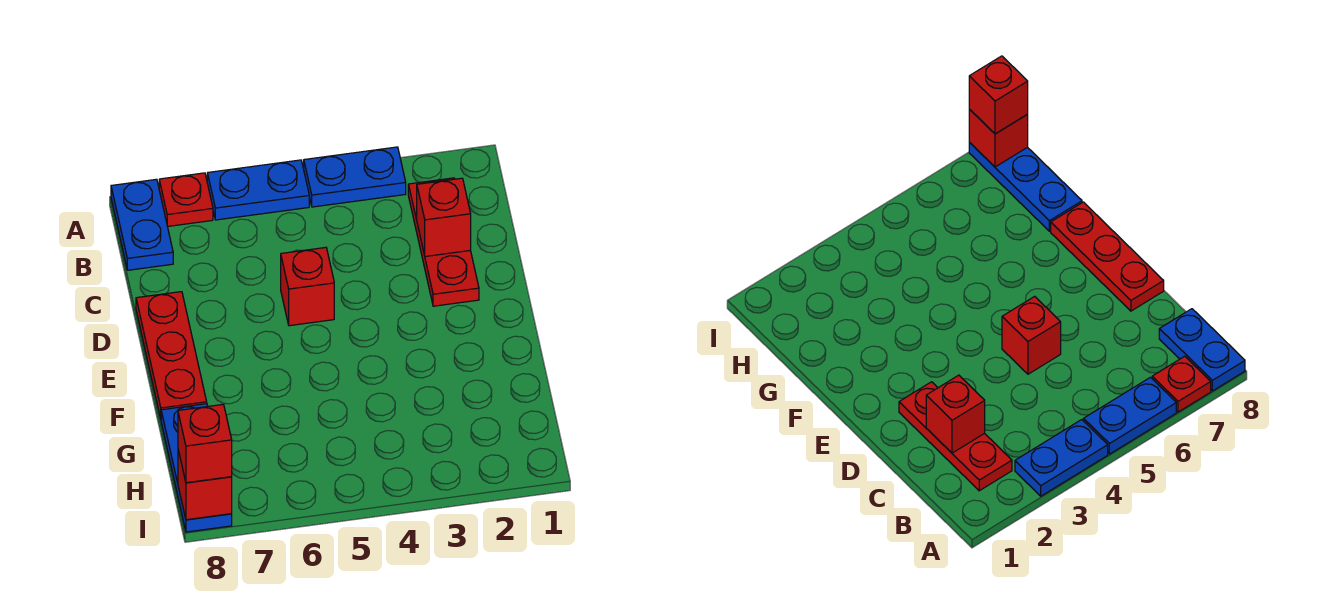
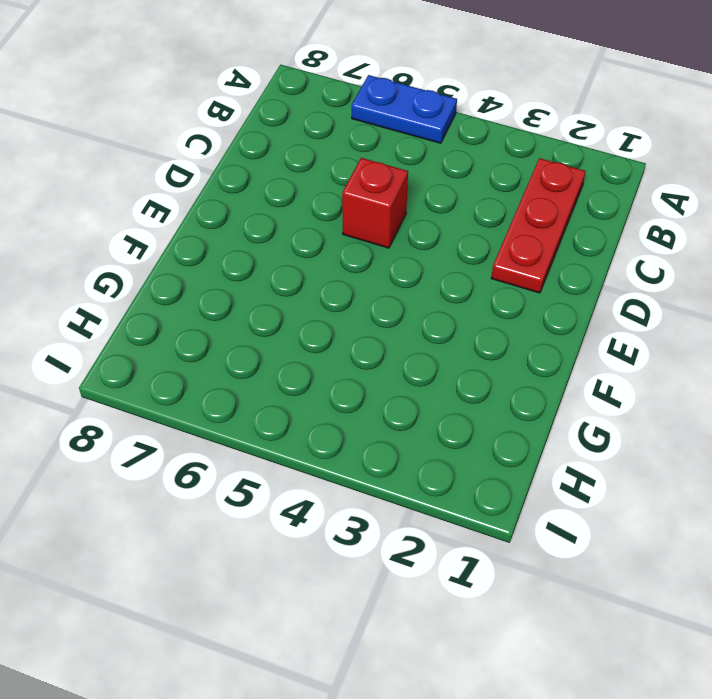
none -> blue 1x2 plate [304,147,406,207]
none -> red 1x1 plate [159,173,213,226]

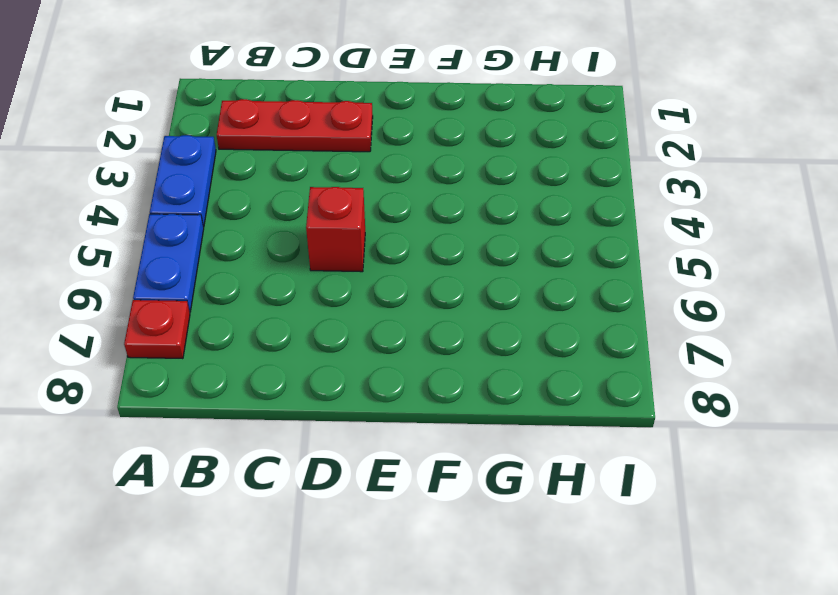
none -> blue 1x2 plate [111,179,173,270]
none -> red 1x3 plate [136,292,207,418]

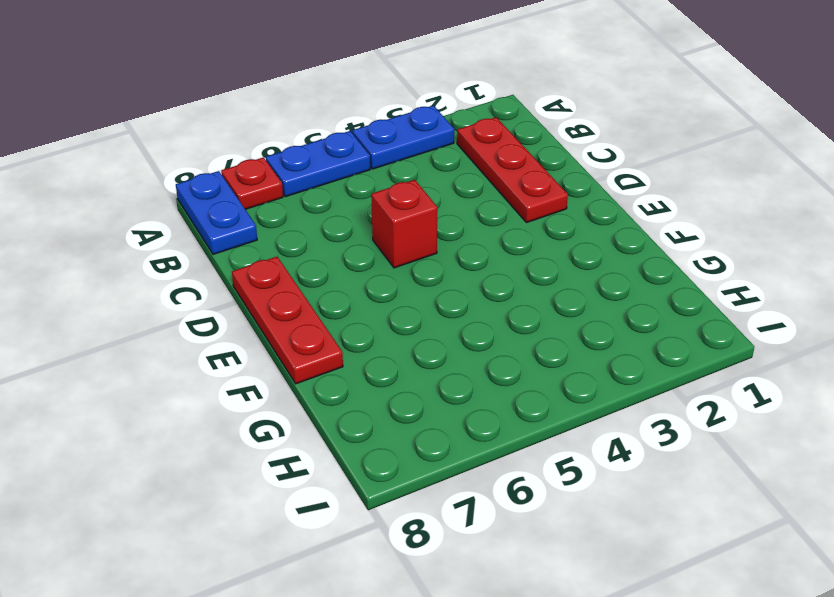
none -> blue 1x3 plate [161,404,232,532]
none -> red 1x1 brick [417,178,471,256]

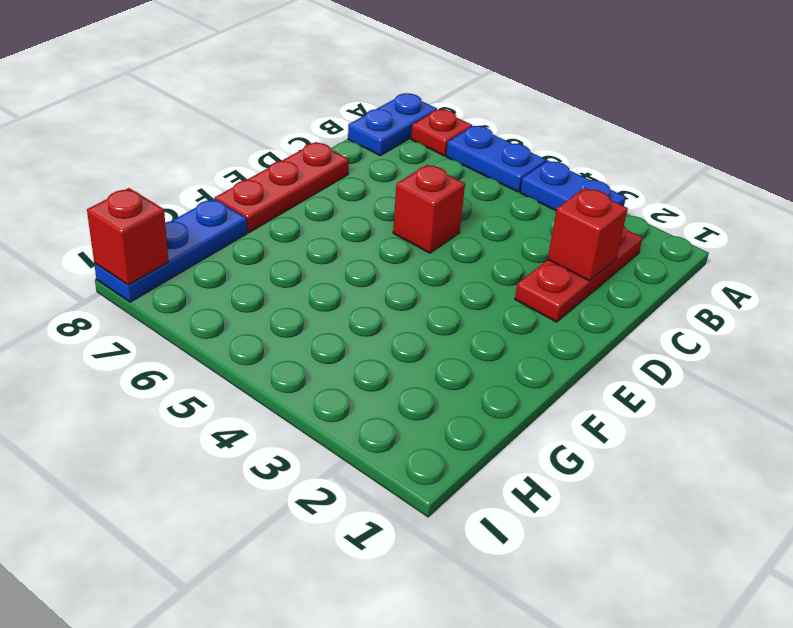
none -> red 1x1 brick [178,404,232,483]

